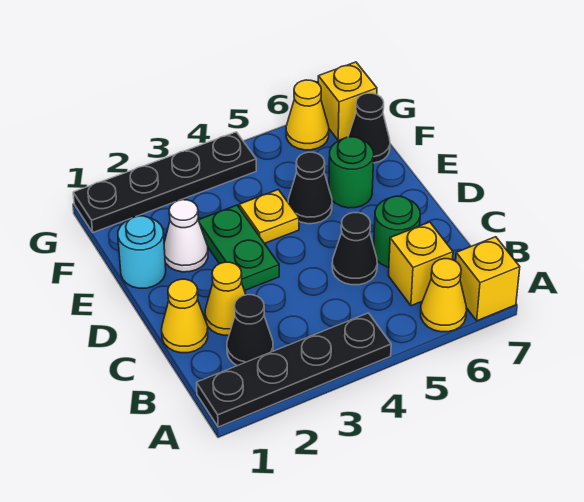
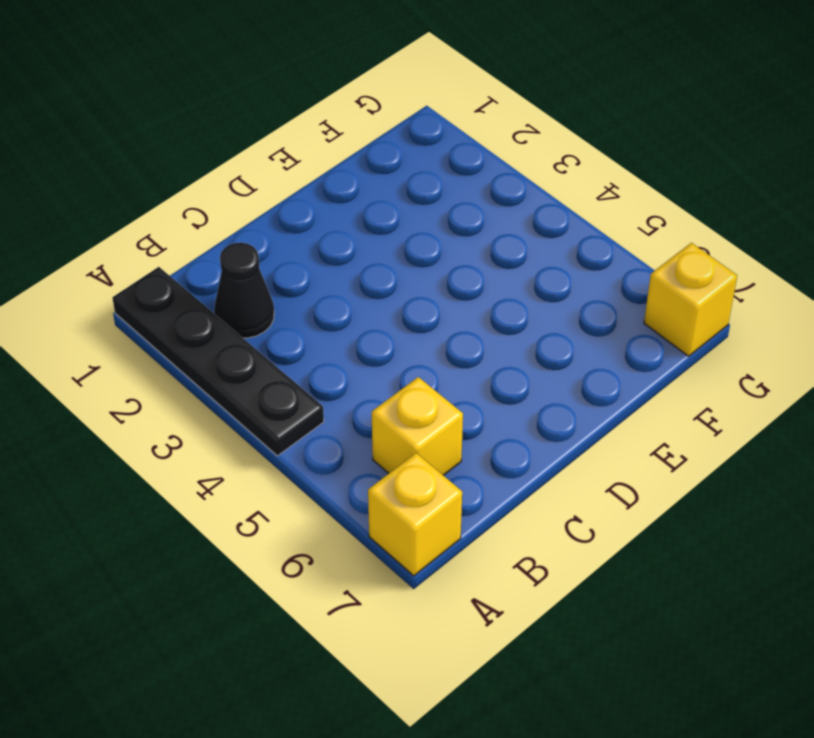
none -> yellow 1x1 cone [421,259,467,332]
none -> yellow 1x1 cone [162,279,208,353]
none -> yellow 1x1 cone [205,262,246,335]

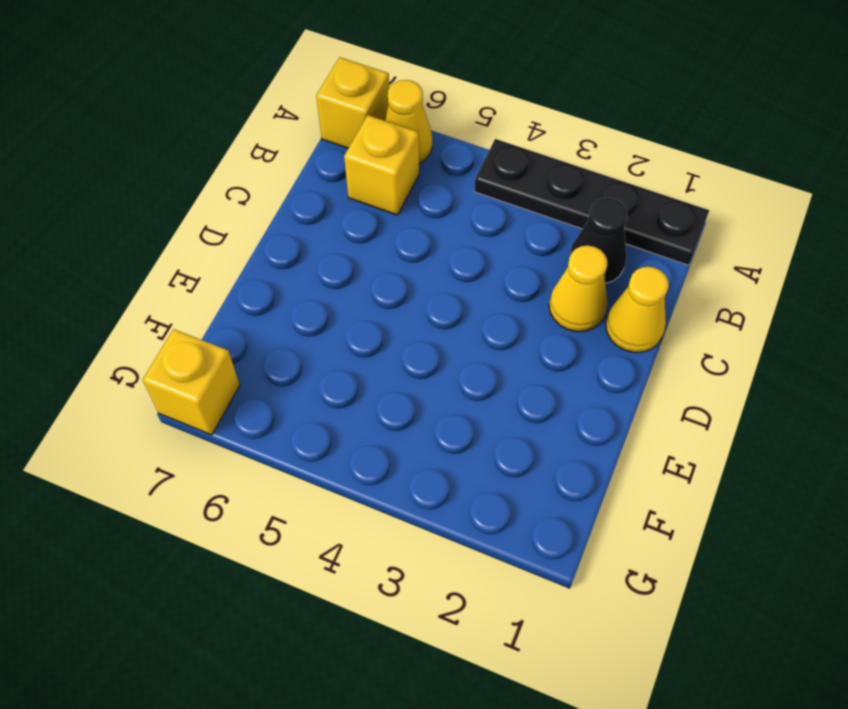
none -> black 1x1 cone [332,213,377,285]
none -> green 1x1 round brick [374,196,420,267]
none -> green 1x2 plate [199,205,279,291]

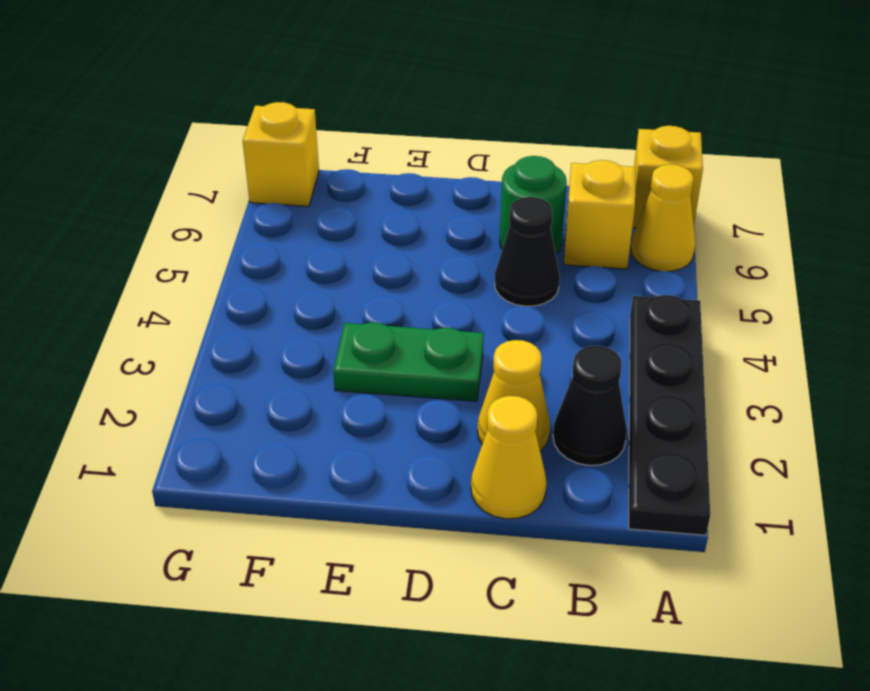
none -> cyan 1x1 round brick [118,216,166,288]
none -> white 1x1 cone [164,200,208,272]
none -> yellow 1x1 plate [239,190,299,243]

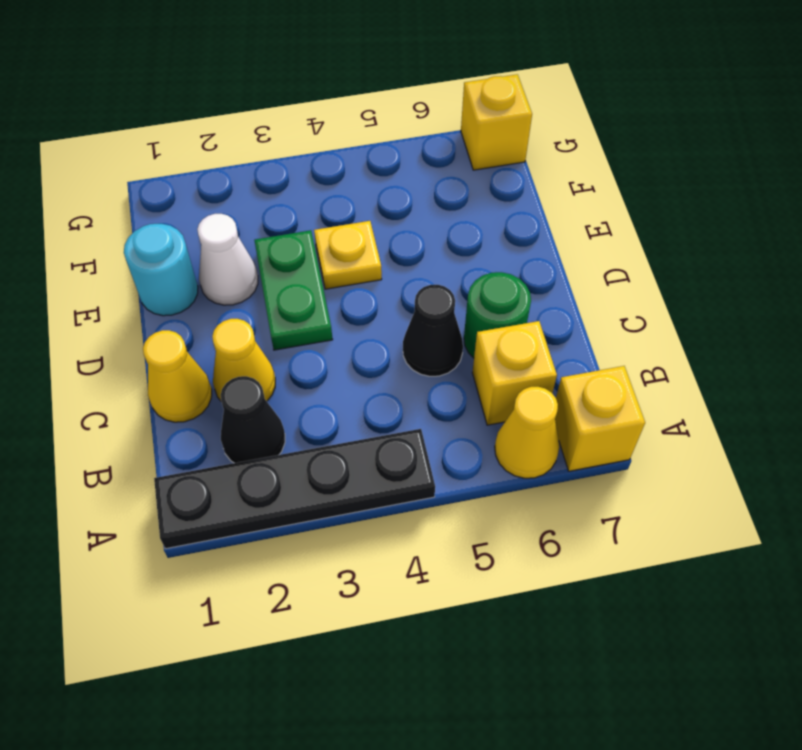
none -> black 1x1 cone [288,152,332,224]
none -> green 1x1 round brick [329,137,374,208]
none -> black 1x1 cone [348,93,390,163]

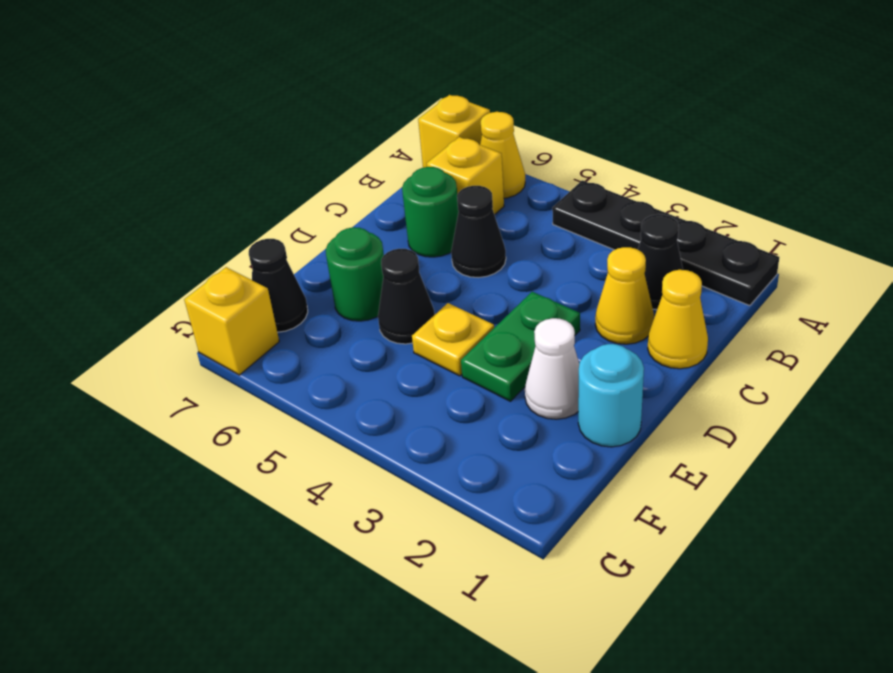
none -> black 1x4 plate [73,132,256,232]
none -> yellow 1x1 cone [286,80,329,150]

